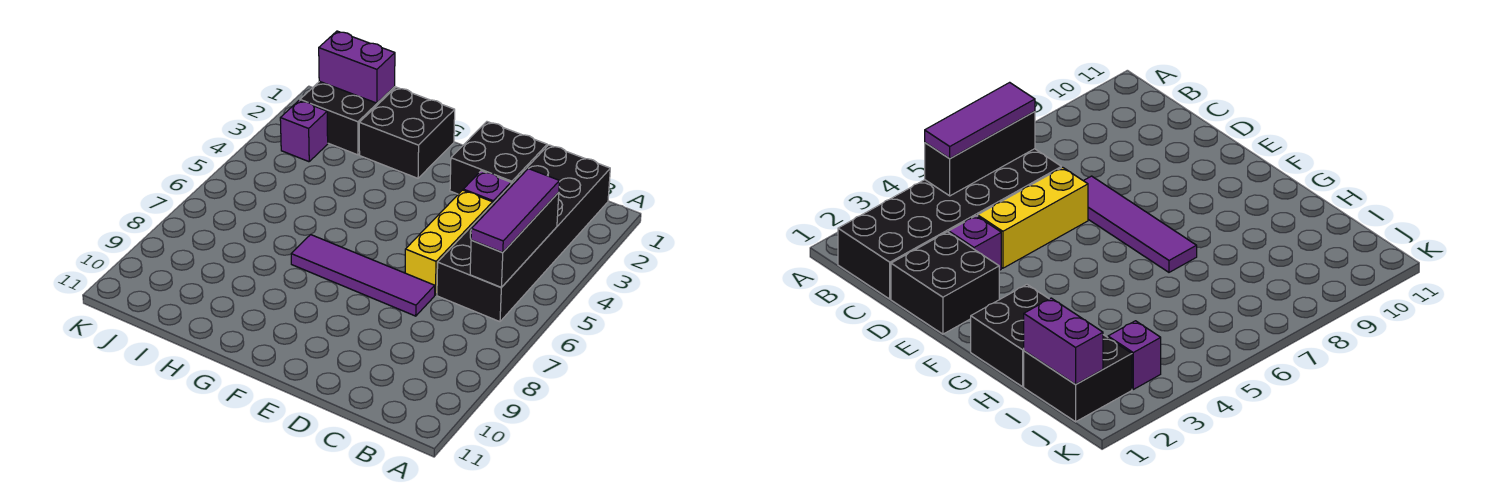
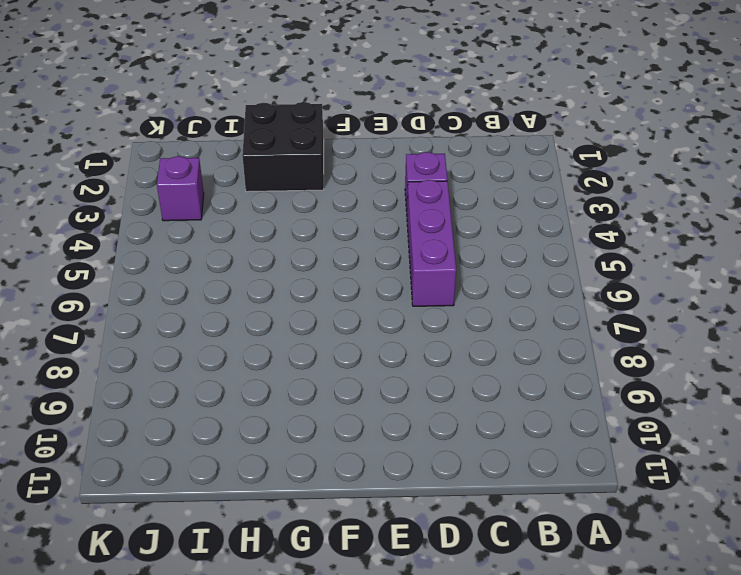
purple 1x3 brick [407,180,456,306] -> yellow 1x3 brick [405,190,493,295]
none -> black 2x6 brick [437,145,610,322]
none -> black 2x2 brick [450,122,547,194]

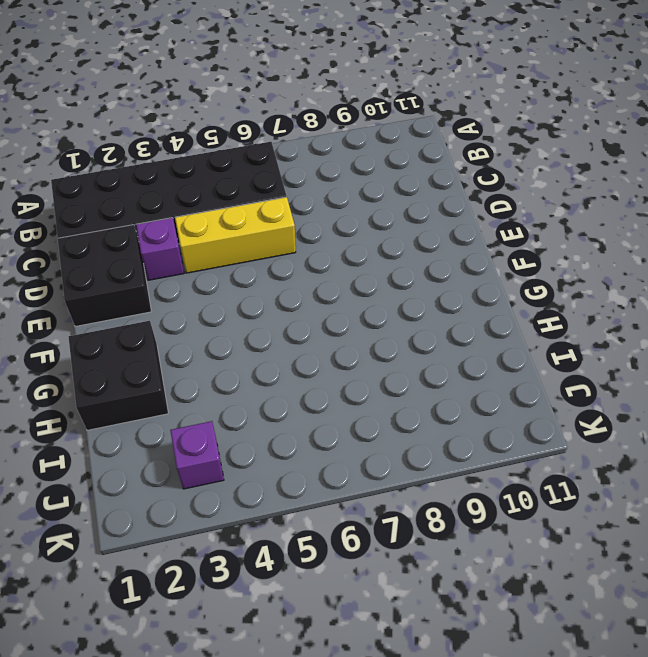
none -> purple 1x4 tile [291,235,435,316]
none -> black 2x2 brick [300,81,395,155]

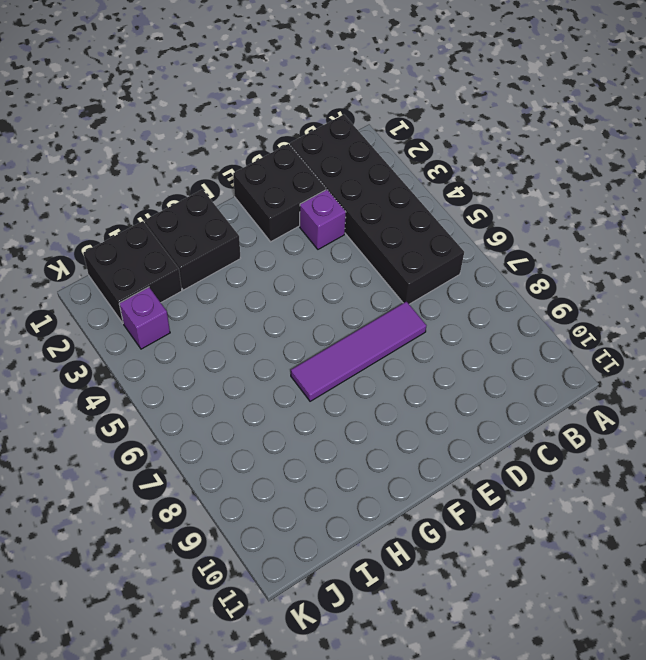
none -> yellow 1x3 brick [405,190,493,295]
none -> black 1x3 brick [470,193,559,287]

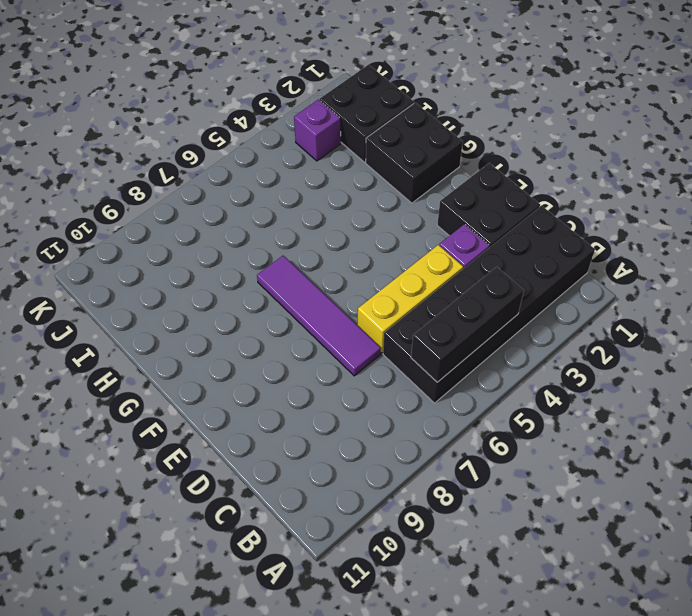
none -> purple 1x2 brick [319,31,395,103]
none -> purple 1x3 tile [471,169,559,252]

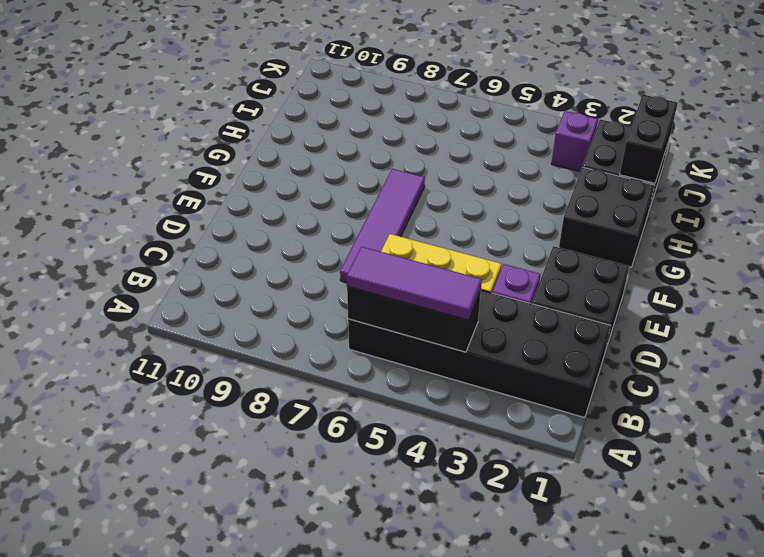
black 1x2 brick [620,95,678,183] -> purple 1x2 brick [319,31,395,103]

